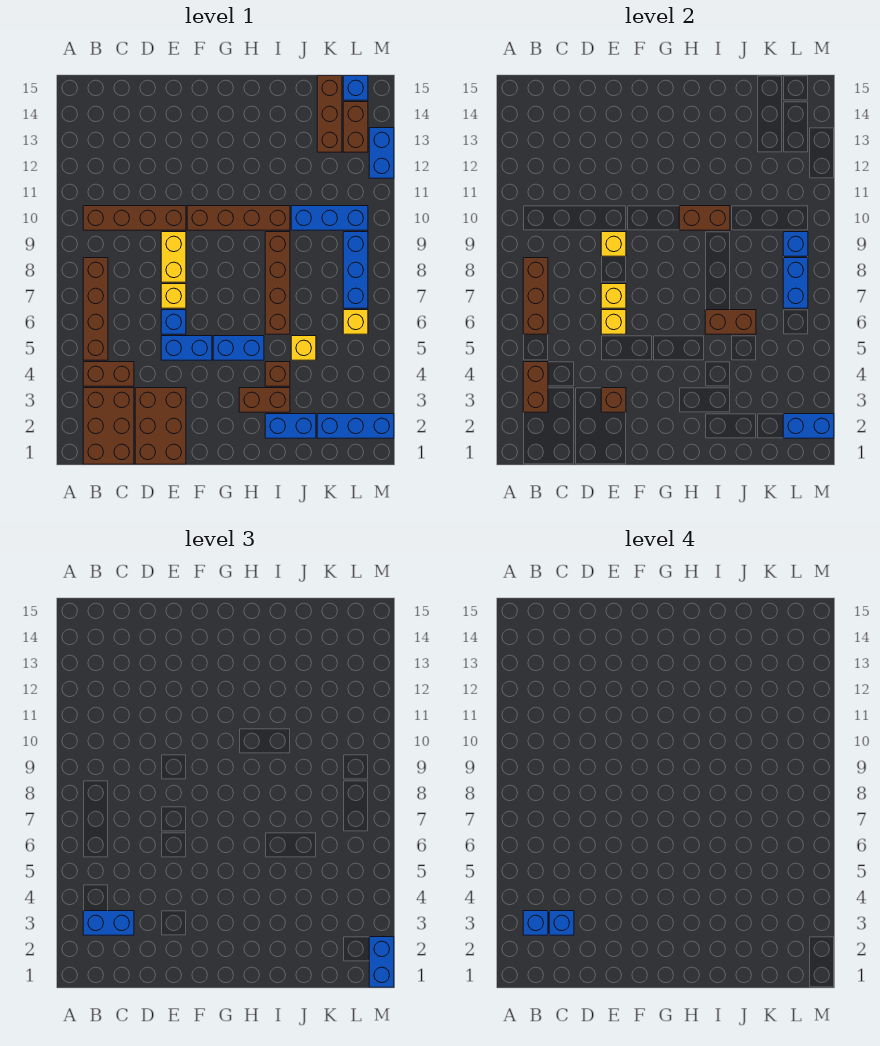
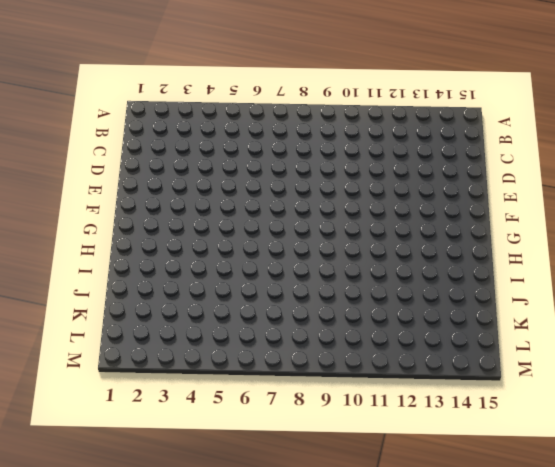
none -> brown 2x3 brick [83,388,134,464]
none -> brown 1x2 brick [83,362,134,386]
none -> brown 1x4 brick [83,258,108,360]
none -> brown 1x4 brick [83,206,186,230]

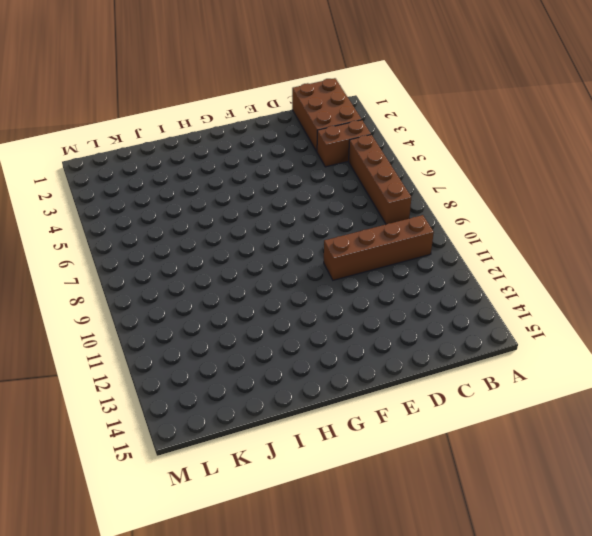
none -> brown 2x3 brick [135,388,186,464]
none -> blue 1x2 brick [161,336,212,360]
none -> blue 1x1 brick [161,310,186,334]
none -> yellow 1x1 brick [161,284,186,308]

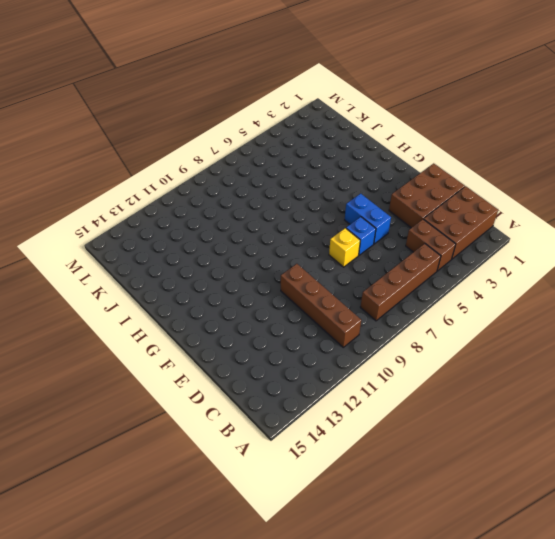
none -> yellow 1x2 brick [161,232,186,282]
none -> brown 1x4 brick [187,206,290,230]
none -> blue 1x2 brick [213,336,264,360]
none -> brown 1x2 brick [239,388,290,412]

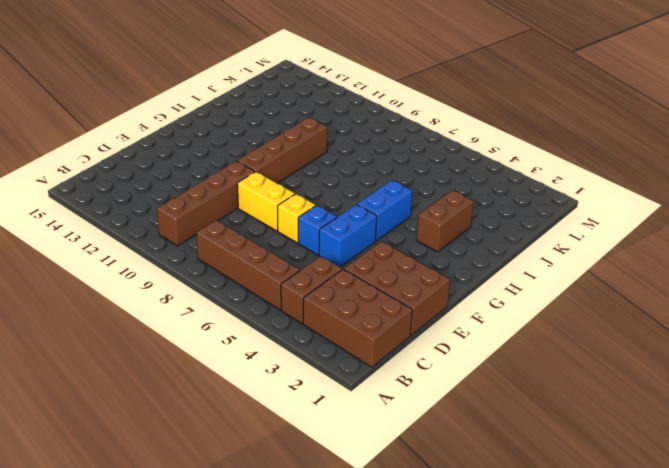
none -> blue 1x2 brick [265,414,316,438]
none -> brown 1x1 brick [265,362,290,386]
none -> brown 1x4 brick [265,232,290,334]
none -> yellow 1x1 brick [291,336,316,360]

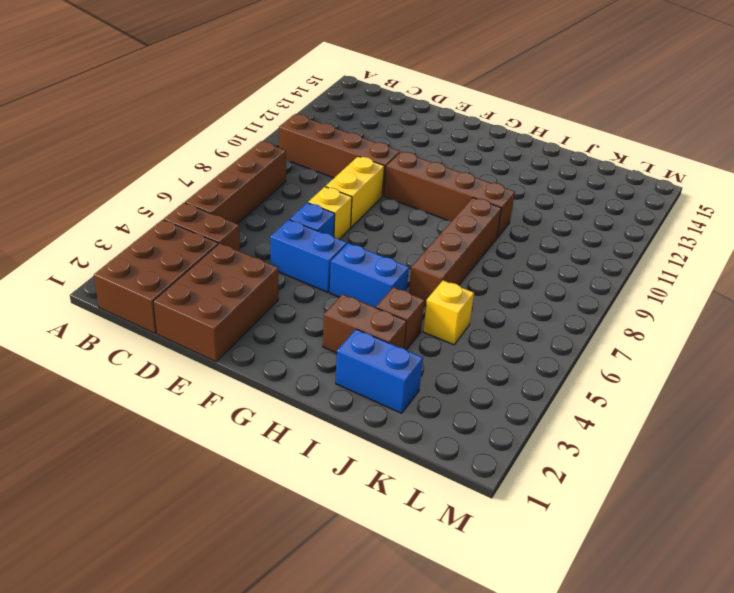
none -> blue 1x3 brick [291,206,368,230]
none -> blue 1x3 brick [317,414,394,438]
none -> brown 1x3 brick [317,76,342,152]
none -> yellow 1x1 brick [343,310,368,334]

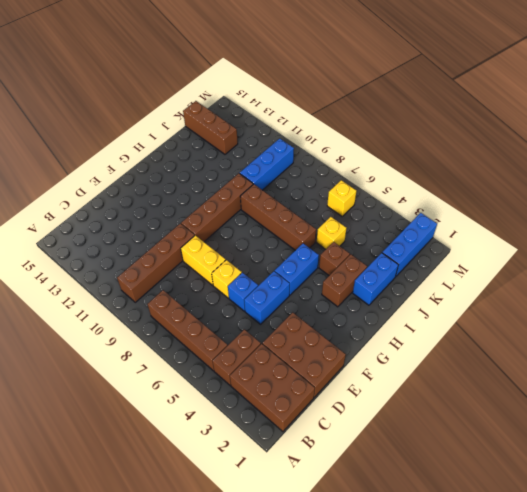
none -> blue 1x3 brick [343,232,368,308]
none -> brown 1x2 brick [343,102,368,152]
none -> blue 1x1 brick [343,76,368,100]
none -> blue 1x2 brick [369,128,394,178]

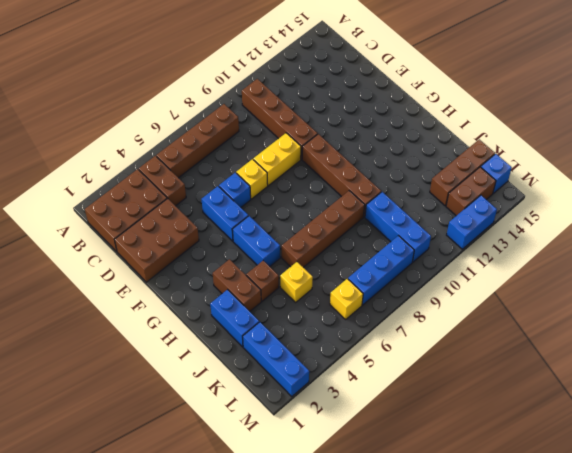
none -> brown 1x2 brick [523,362,548,412]
none -> brown 1x3 brick [523,258,548,334]
none -> brown 1x1 brick [601,388,626,412]
none -> yellow 1x1 brick [601,310,626,334]

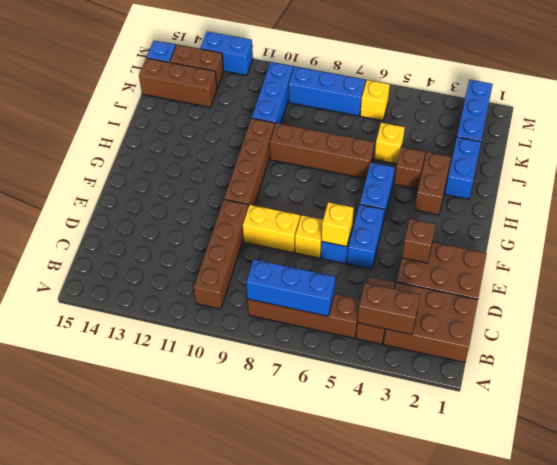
blue 1x3 brick [246,259,335,316] -> brown 1x3 brick [523,258,548,334]
none -> yellow 1x1 brick [601,284,626,308]
none -> yellow 1x1 brick [601,232,626,256]
none -> brown 1x2 brick [679,206,730,230]
none -> brown 1x2 brick [705,310,756,334]

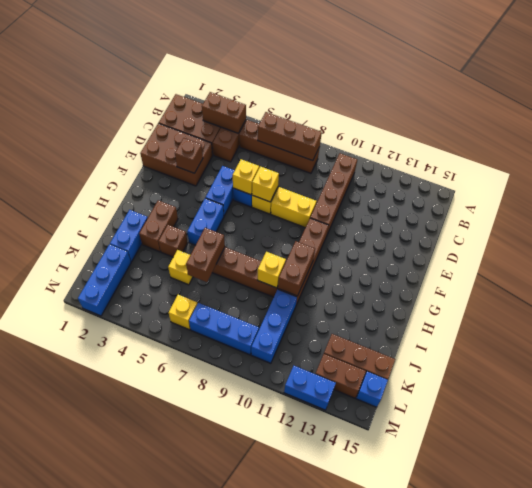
yellow 1x1 brick [258,252,286,288] -> yellow 1x1 brick moved to [601,232,626,256]
none -> blue 1x2 brick [783,414,834,438]
none -> blue 1x2 brick [783,258,808,308]
none -> blue 1x1 brick [783,232,808,256]
none -> blue 1x2 brick [83,911,134,935]

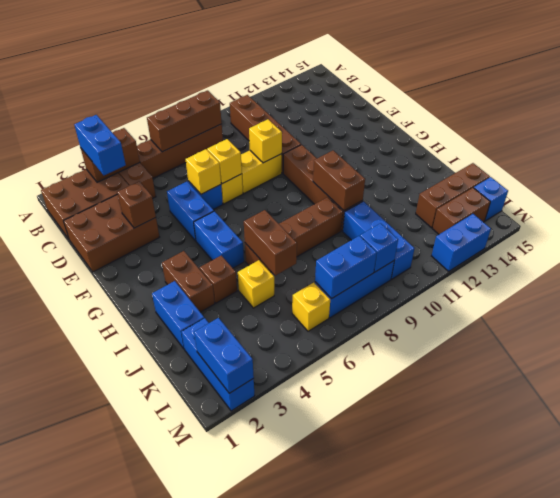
none -> blue 1x2 brick [369,937,394,987]
none -> blue 1x1 brick [523,911,548,935]
none -> blue 1x1 brick [549,911,574,935]

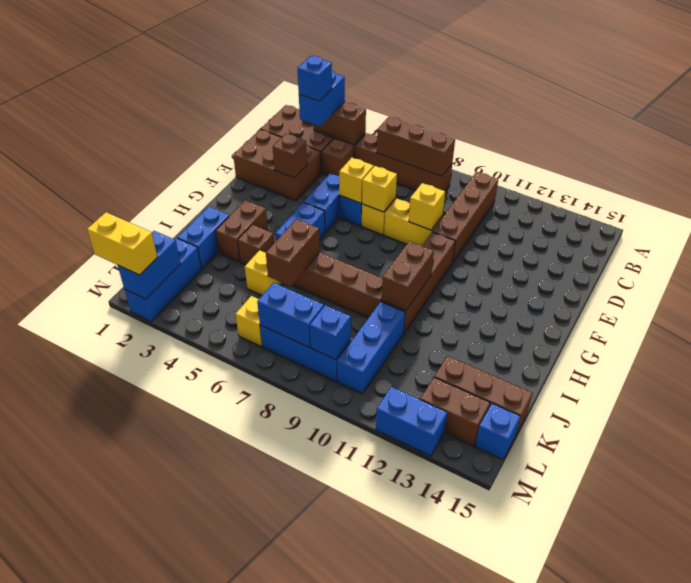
yellow 1x2 brick [87,212,158,275] -> blue 1x2 brick [369,937,394,987]
none -> blue 1x1 brick [523,911,548,935]

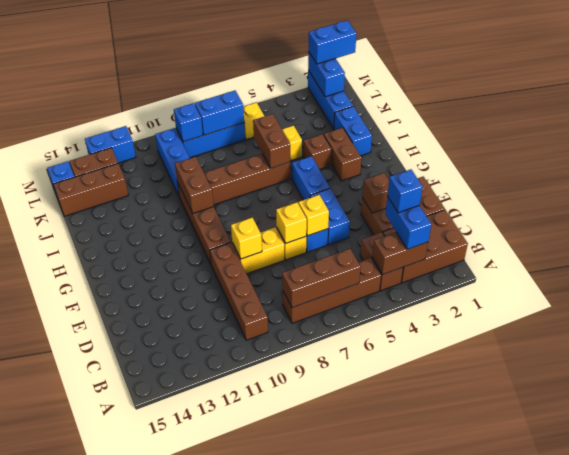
none -> blue 1x1 brick [523,911,548,935]

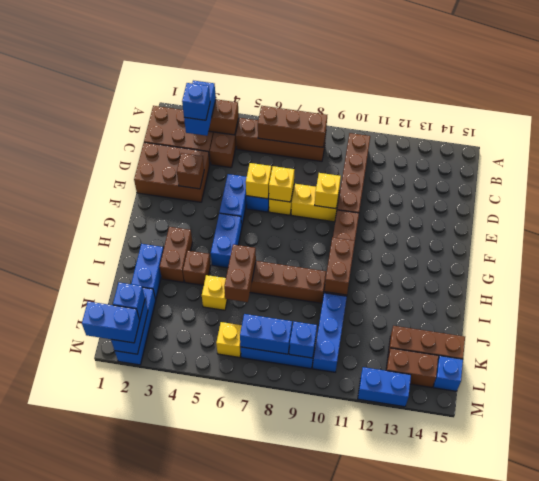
blue 1x1 brick [113,282,145,320] -> blue 1x1 brick moved to [523,911,548,935]

